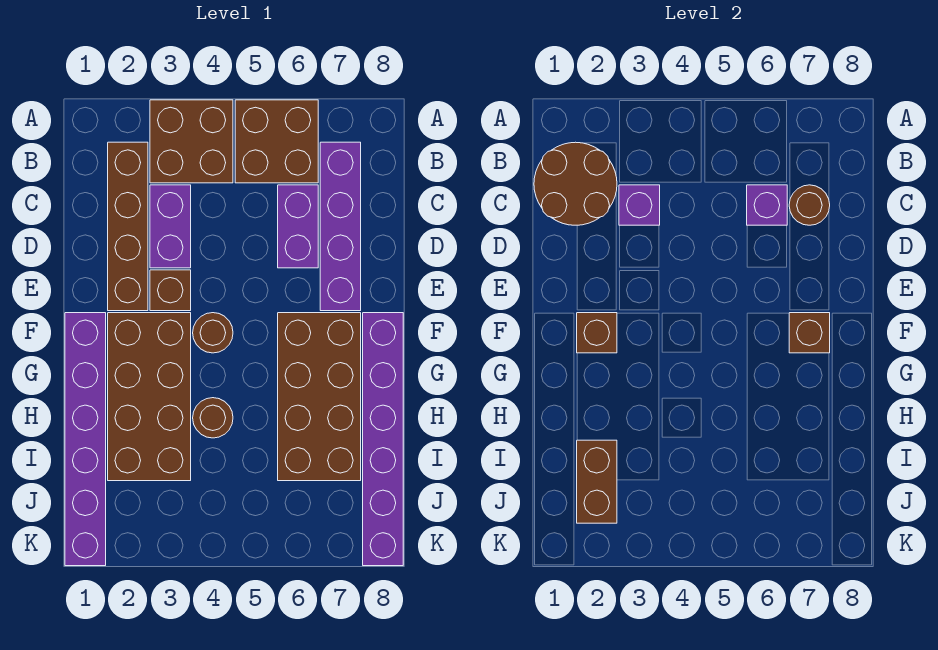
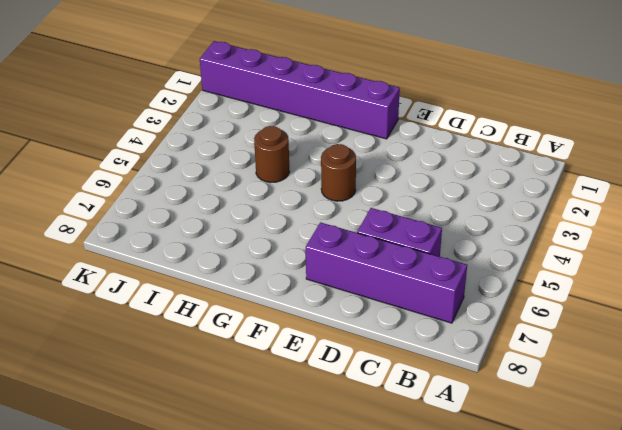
none -> brown 2x2 brick [150,100,233,183]
none -> brown 2x2 brick [235,100,318,183]
none -> brown 1x4 brick [108,142,148,311]

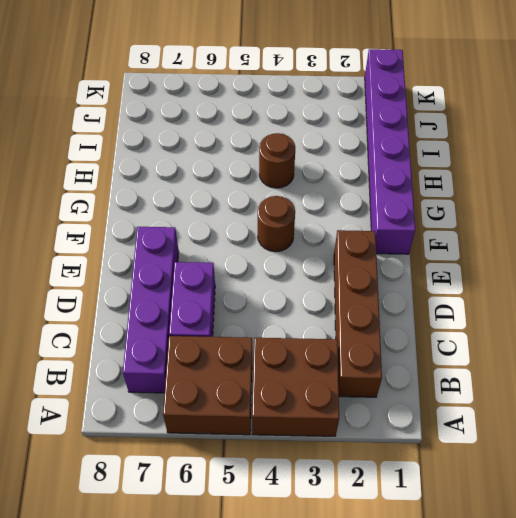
none -> purple 1x2 brick [150,185,191,268]
none -> brown 1x1 brick [150,270,191,311]
none -> brown 2x4 brick [108,313,191,481]

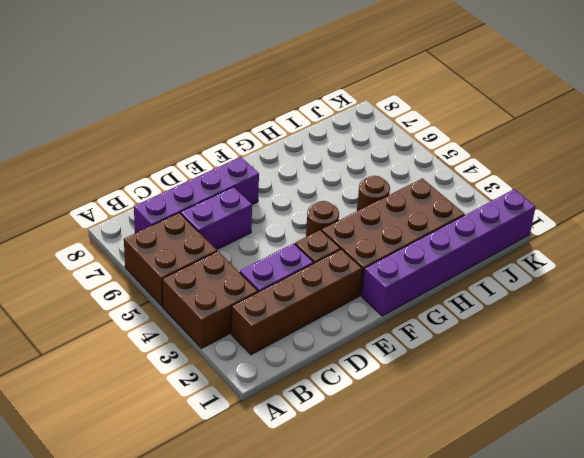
none -> brown 2x4 brick [278,313,361,481]
none -> purple 1x6 brick [363,313,403,566]
none -> brown 2x2 round brick [534,142,617,225]

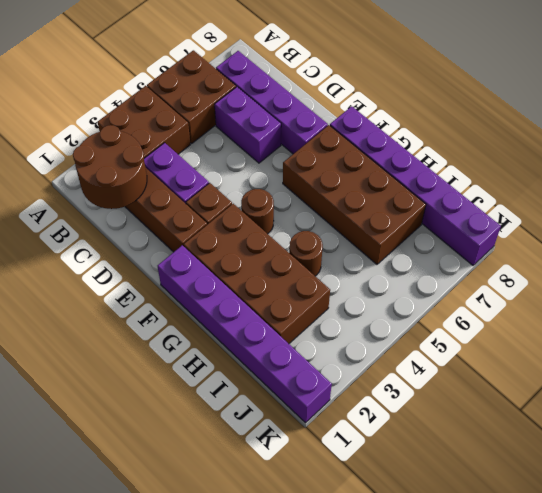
none -> purple 1x1 brick [619,185,660,225]
none -> purple 1x1 brick [747,185,787,225]
none -> brown 1x1 round brick [789,185,830,225]

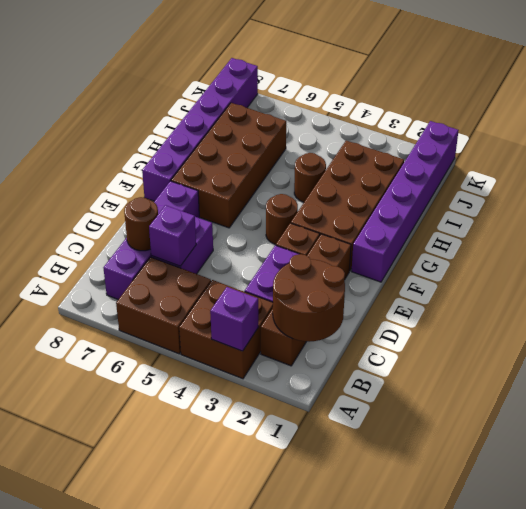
purple 1x1 brick [210,287,258,351] -> purple 1x1 brick moved to [619,185,660,225]
none -> brown 1x1 brick [577,313,617,353]
none -> brown 1x1 brick [789,313,830,353]
none -> brown 1x2 brick [577,440,617,523]

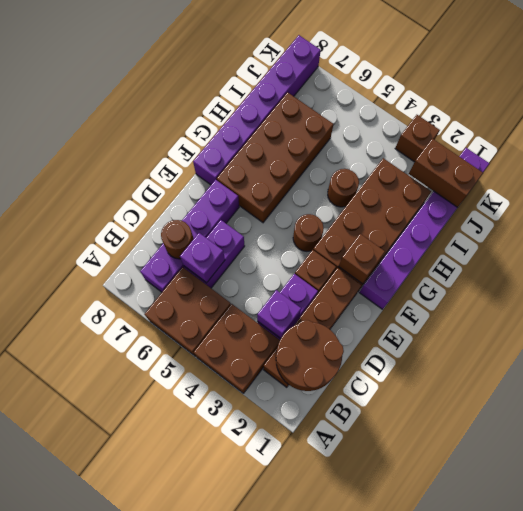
brown 1x2 brick [409,139,483,207] -> brown 1x2 brick turned to [577,440,617,523]
brown 1x1 brick [395,115,440,162] -> brown 1x1 brick moved to [789,313,830,353]

